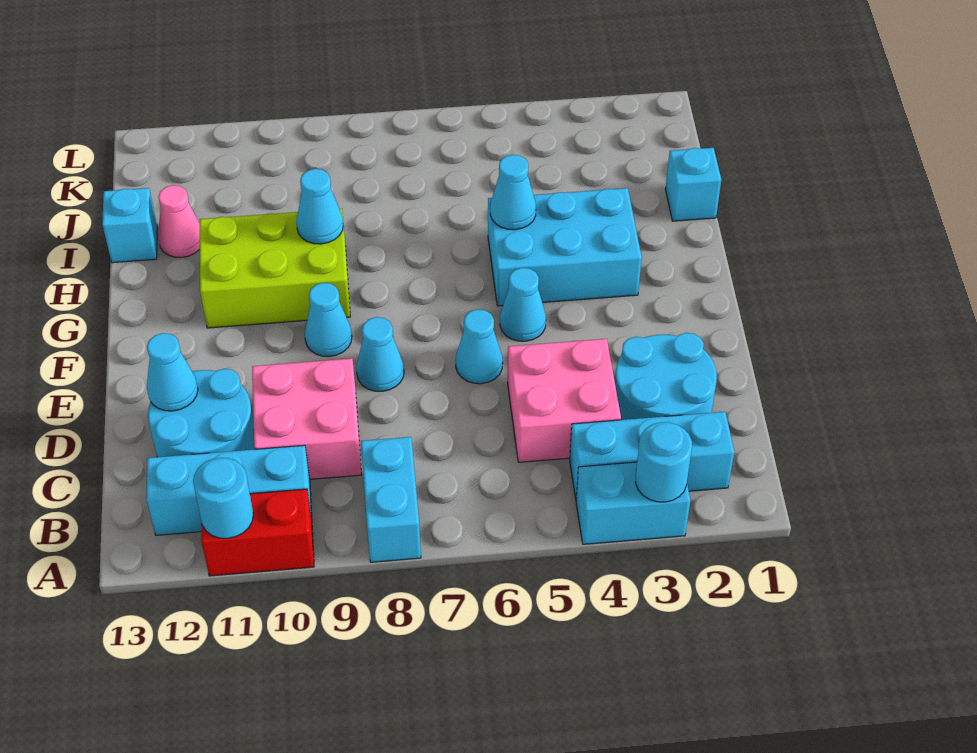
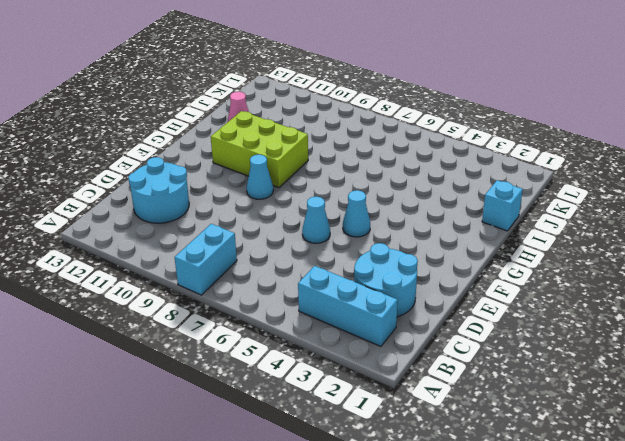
none -> cyan 1x2 brick [576,462,690,544]
none -> red 1x2 brick [201,489,314,576]
none -> cyan 1x3 brick [146,445,312,535]

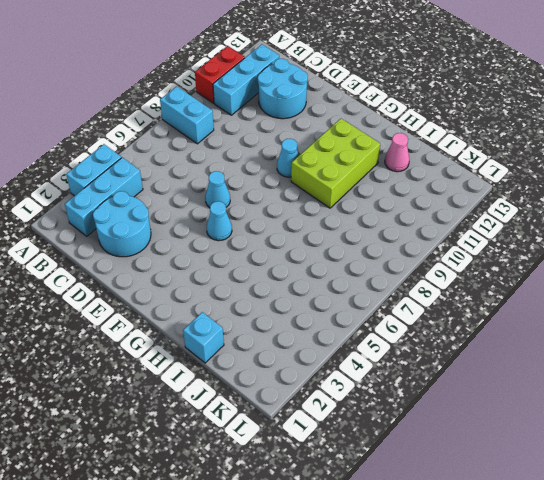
none -> pink 2x2 brick [508,339,621,462]
none -> pink 2x2 brick [252,358,362,479]
none -> cyan 1x1 cone [356,317,404,391]

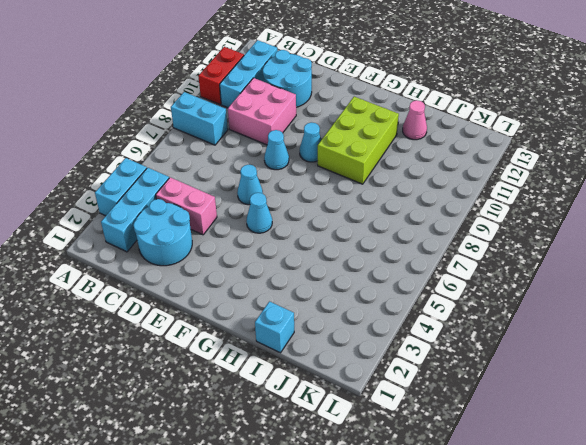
pink 1x2 brick [156,177,217,235] -> pink 2x2 brick [508,339,621,462]
none -> cyan 2x3 brick [488,188,642,306]
none -> cyan 1x1 brick [102,188,157,263]
none -> cyan 1x1 round brick [636,422,692,502]

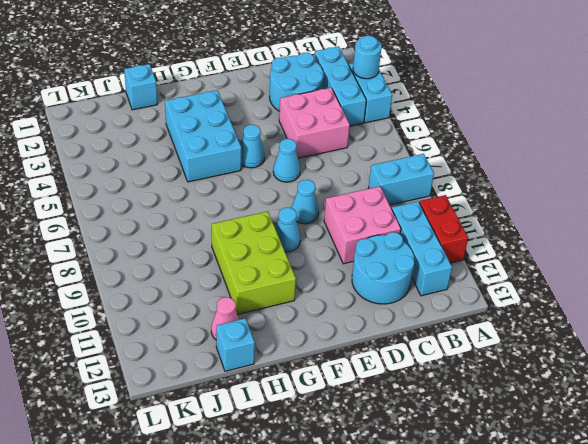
none -> cyan 1x1 round brick [193,458,253,539]
none -> cyan 1x1 cone [147,333,198,411]
none -> cyan 1x1 cone [490,155,536,230]

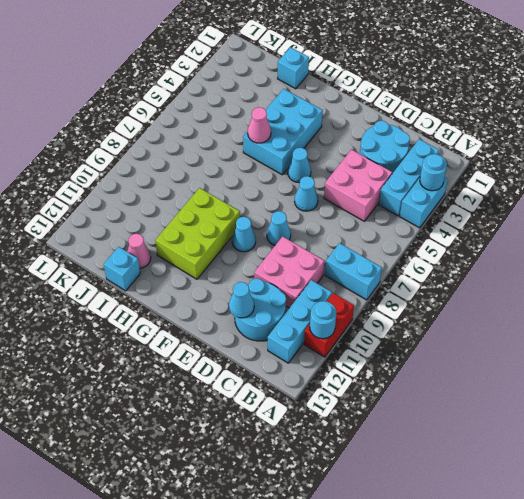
pink 1x1 cone [248,107,271,143] -> cyan 1x1 cone [490,155,536,230]
none -> cyan 1x1 cone [296,169,343,244]

